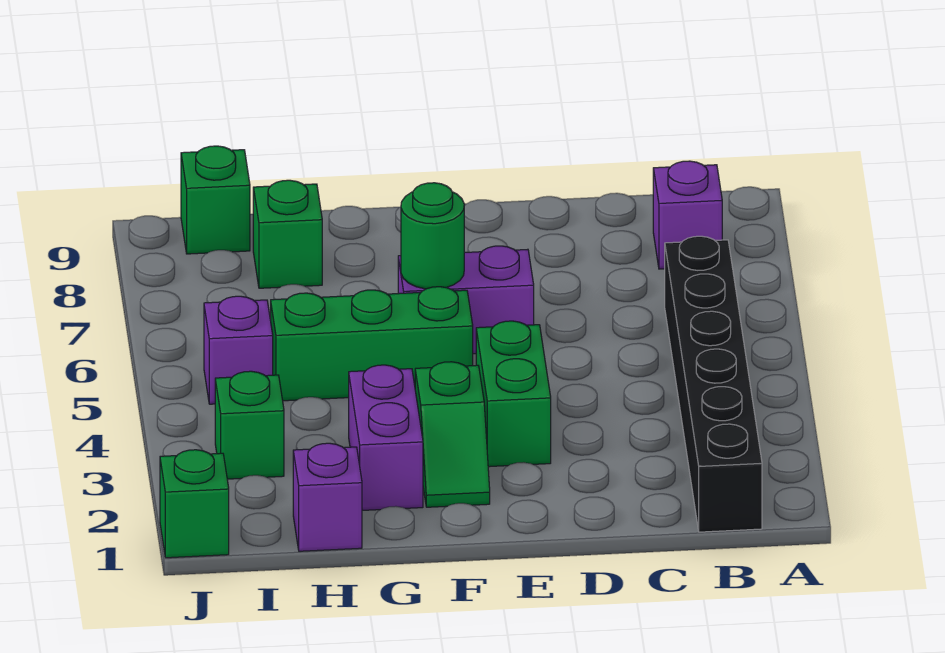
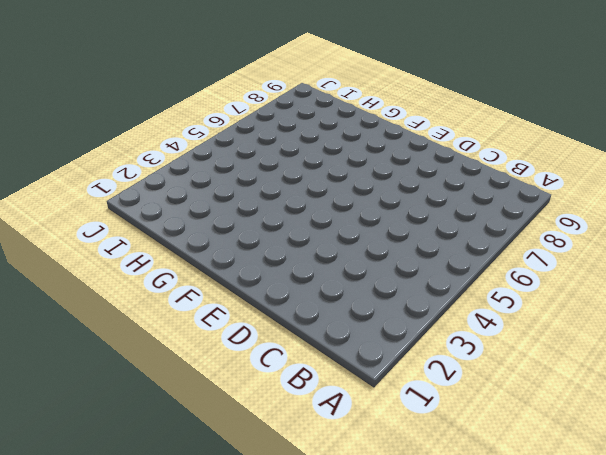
none -> black 1x6 brick [665,236,762,532]
none -> purple 1x1 brick [653,161,722,269]
none -> green 1x2 brick [476,321,551,467]

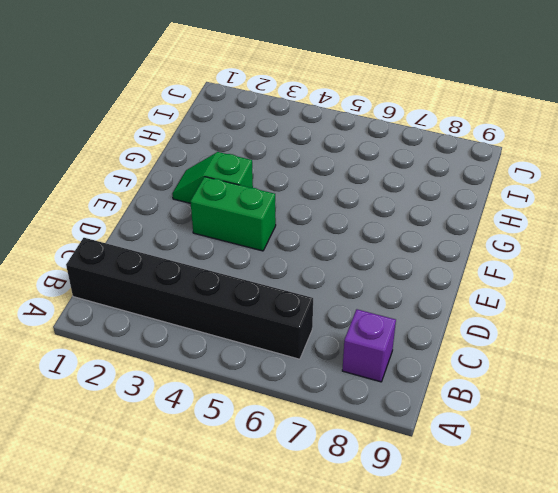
none -> purple 1x2 brick [398,246,534,354]
none -> green 1x3 brick [271,287,473,401]
none -> purple 1x2 brick [349,365,423,510]

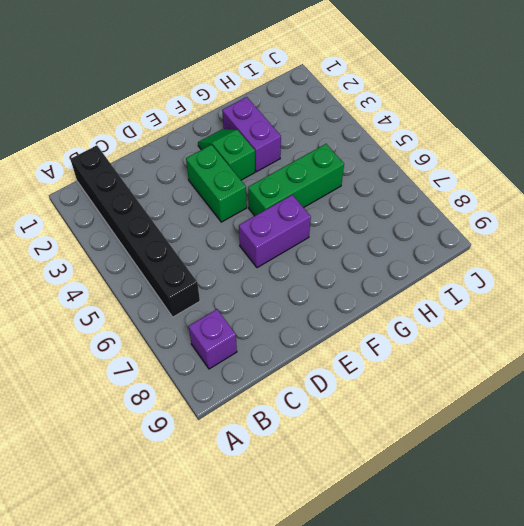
none -> purple 1x1 brick [293,443,362,551]
none -> green 1x1 brick [253,180,322,288]
none -> green 1x1 brick [215,371,284,479]

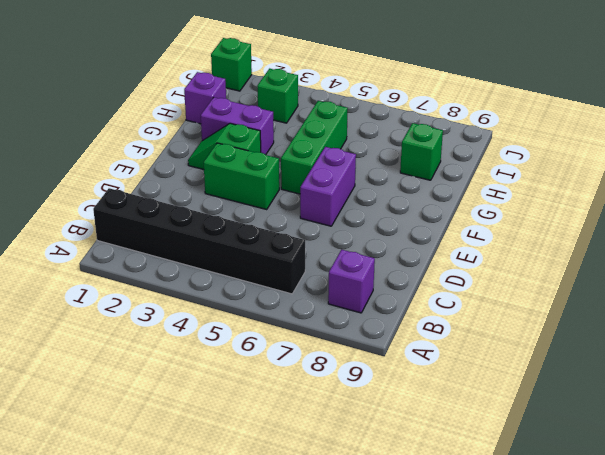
none -> purple 1x1 brick [204,296,273,404]
none -> green 1x1 brick [181,146,250,254]
none -> green 1x1 round brick [401,183,464,289]

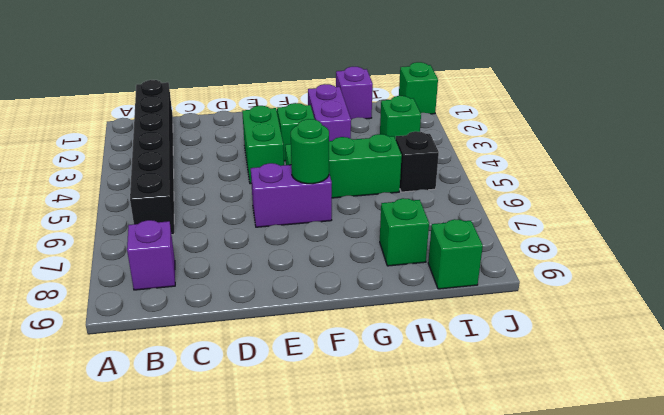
black 1x1 brick [396,131,439,192] -> purple 1x1 brick [204,296,273,404]

